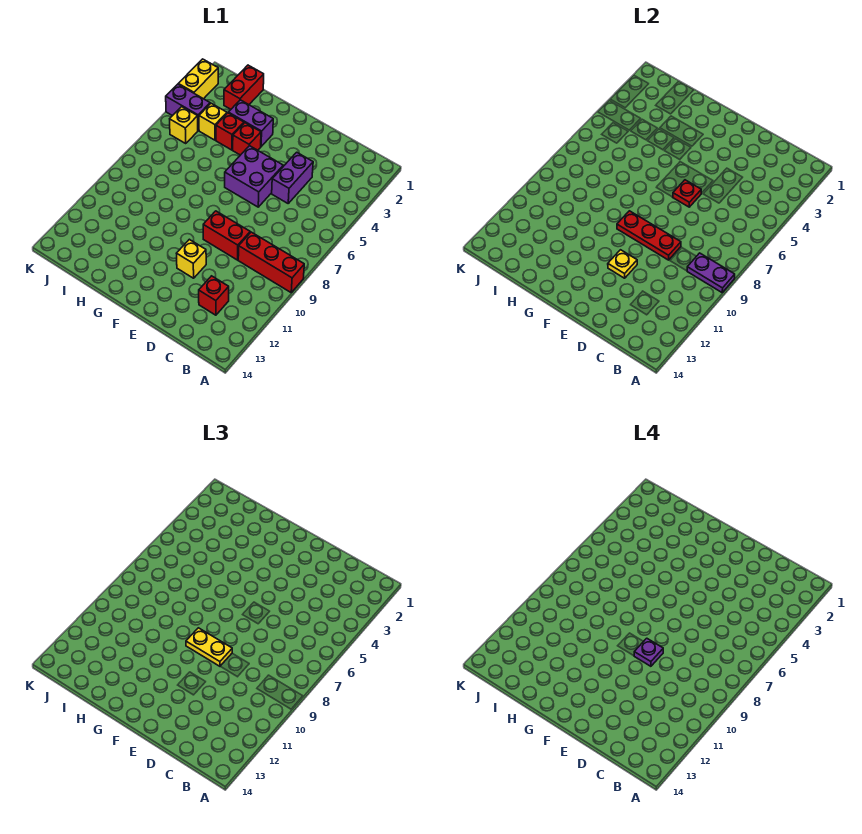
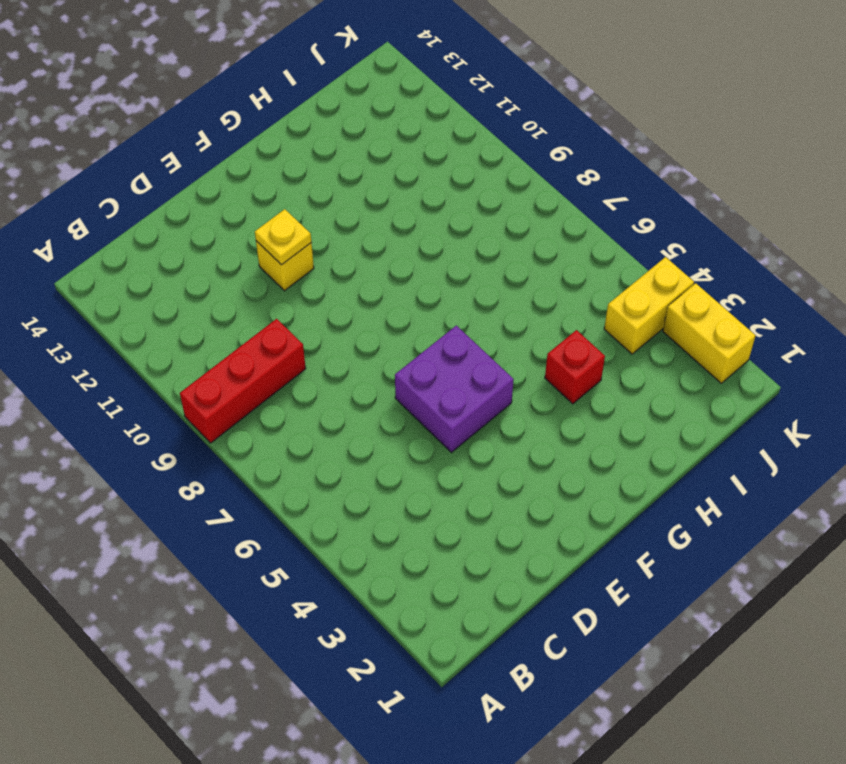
yellow 1x2 brick [604,257,694,354] -> purple 1x2 brick [166,84,210,130]
none -> red 1x1 brick [199,276,229,315]
none -> purple 1x2 brick [272,152,313,203]
none -> red 1x2 brick [203,211,250,260]

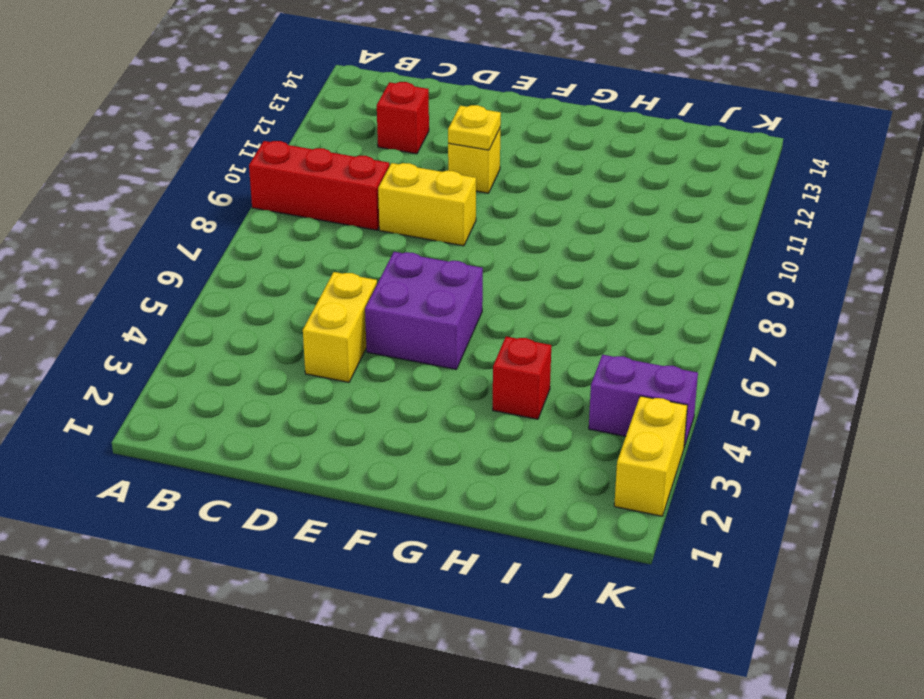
yellow 1x2 brick [303,272,377,382] -> purple 1x2 brick [272,152,313,203]
yellow 1x2 brick [378,163,476,246] -> red 1x2 brick [203,211,250,260]
none -> purple 1x2 brick [228,100,273,146]
none -> red 1x1 brick [233,123,261,155]
none -> red 1x2 brick [224,65,264,109]

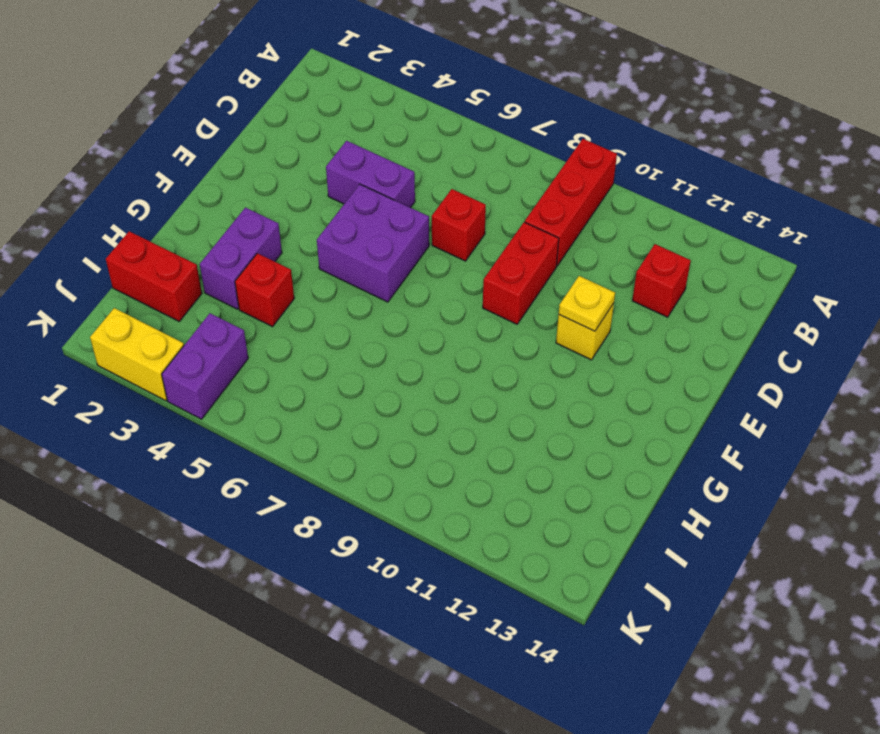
red 1x1 brick [432,189,486,261] -> red 1x1 brick moved to [233,123,261,155]
none -> yellow 1x1 brick [199,103,227,140]
none -> yellow 1x1 brick [170,107,198,143]
none -> purple 1x2 plate [687,253,735,292]

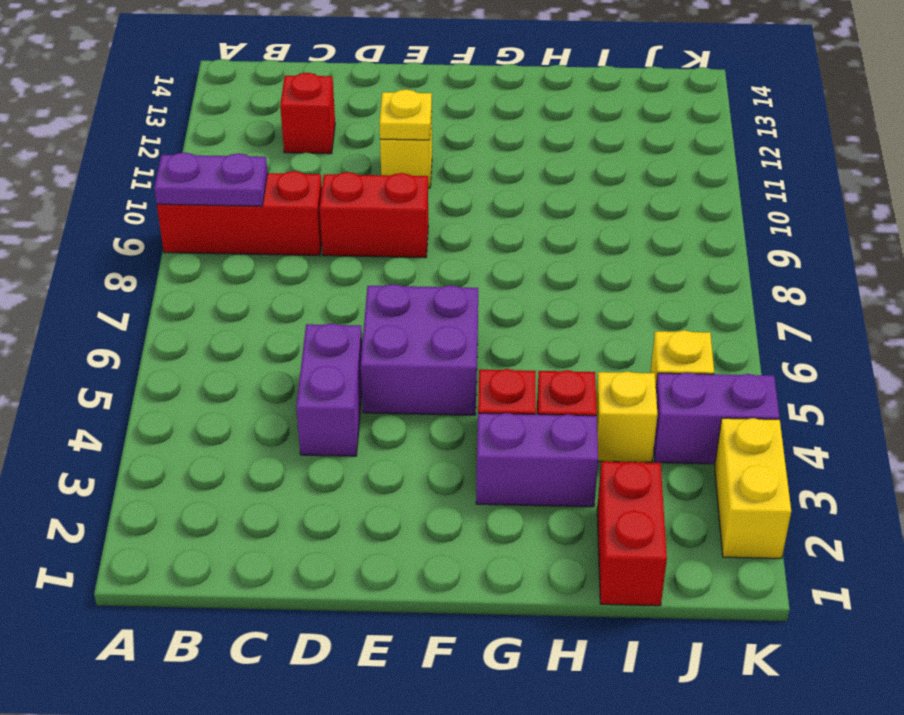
none -> red 1x3 plate [617,211,681,260]
none -> red 1x1 plate [673,180,701,207]
none -> yellow 1x2 plate [186,628,232,666]

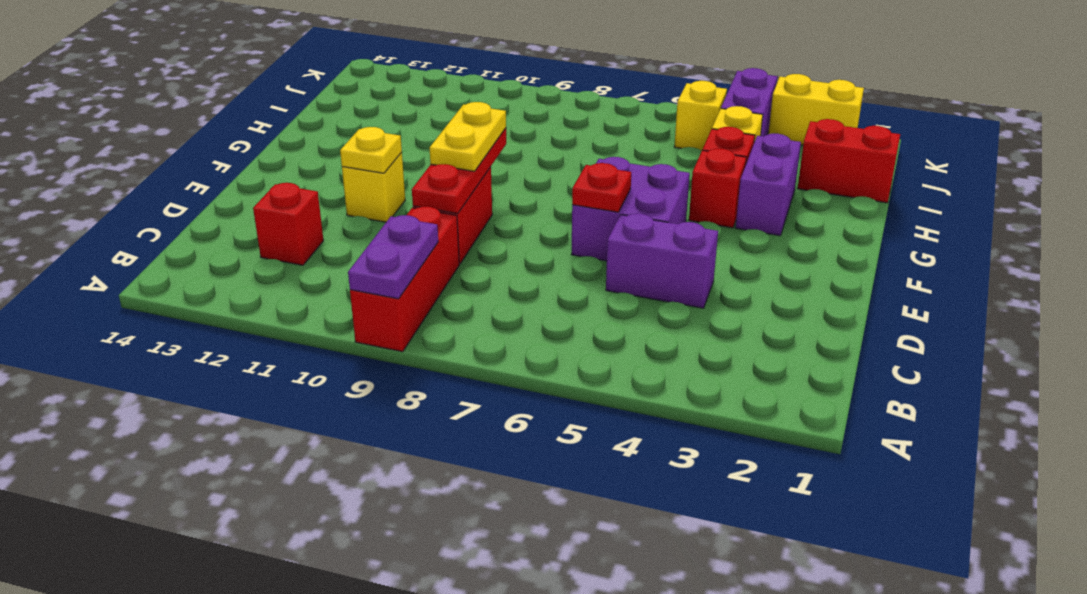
none -> purple 1x1 plate [634,638,663,666]

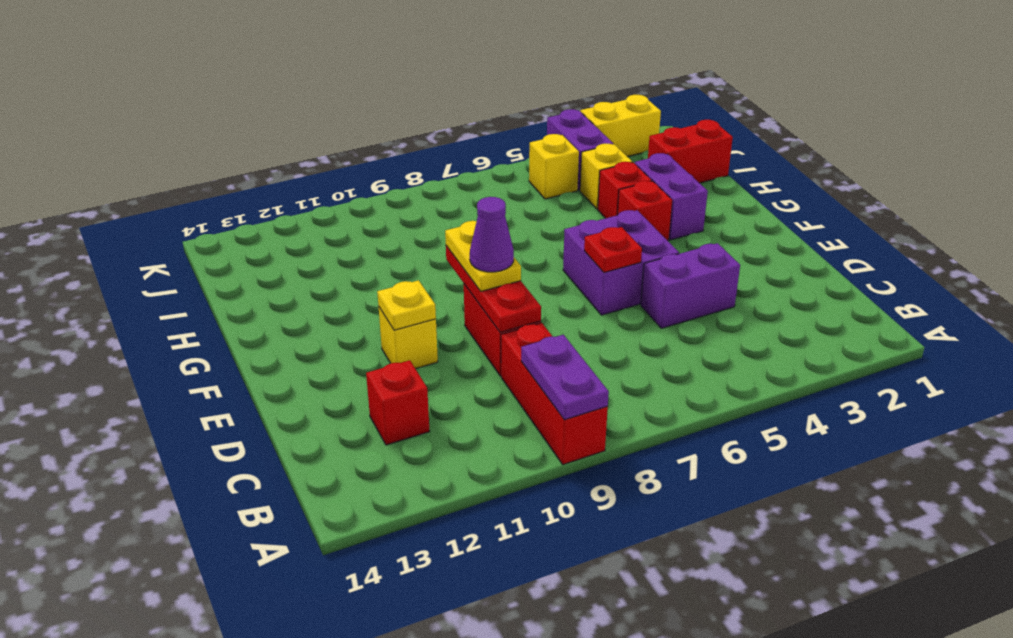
purple 1x1 cone [470,197,514,272] -> purple 1x1 plate [634,638,663,666]

